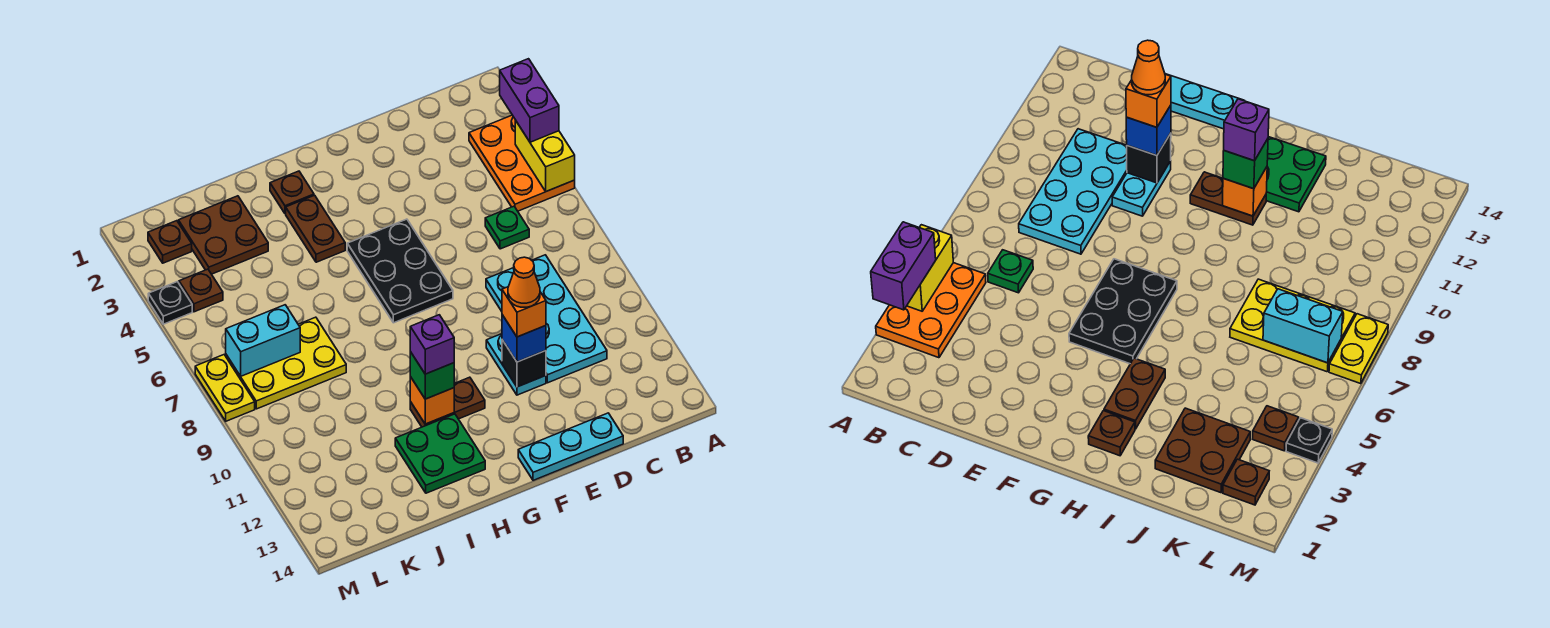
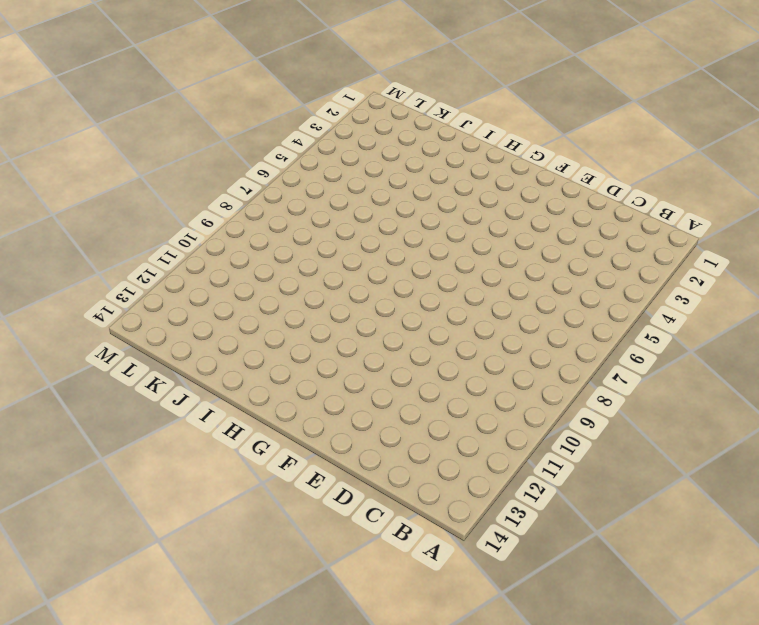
none -> orange 2x3 plate [469,115,575,211]
none -> green 1x1 plate [485,206,529,249]
none -> cyan 2x4 plate [486,255,607,383]

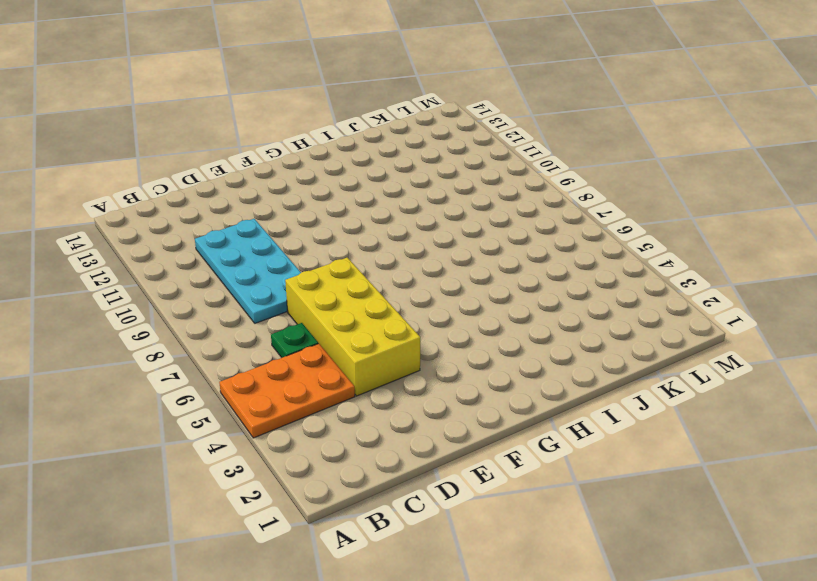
orange 2x3 plate [219,344,355,438] -> orange 2x3 plate turned to [469,115,575,211]
yellow 2x4 brick [285,258,420,396] -> none
none -> cyan 1x3 plate [518,413,623,480]
none -> cyan 1x2 plate [486,334,546,395]
none -> black 2x3 plate [347,219,453,323]

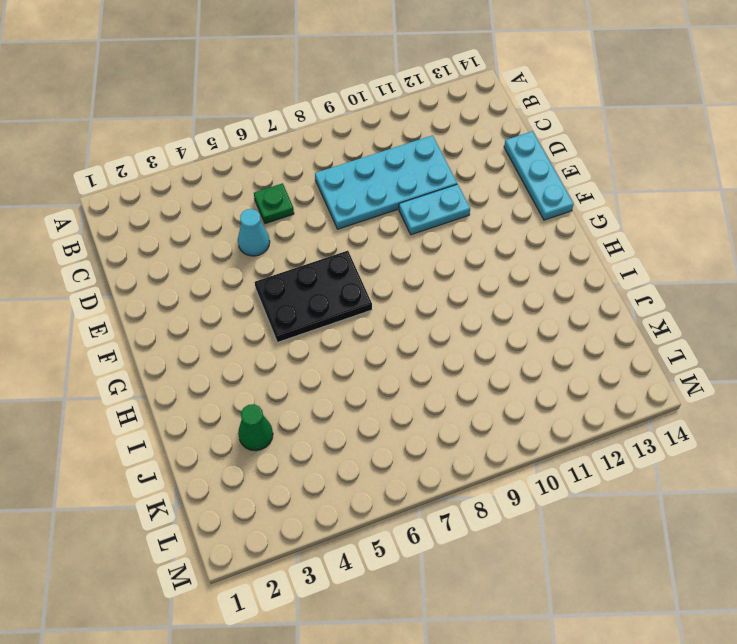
cyan 1x1 cone [238,209,270,256] -> none
green 1x1 cone [238,404,273,451] -> brown 2x2 plate [178,196,268,274]
none -> orange 2x3 plate [469,115,575,211]
none -> brown 1x2 plate [410,377,485,427]
none -> brown 1x1 plate [270,171,314,214]

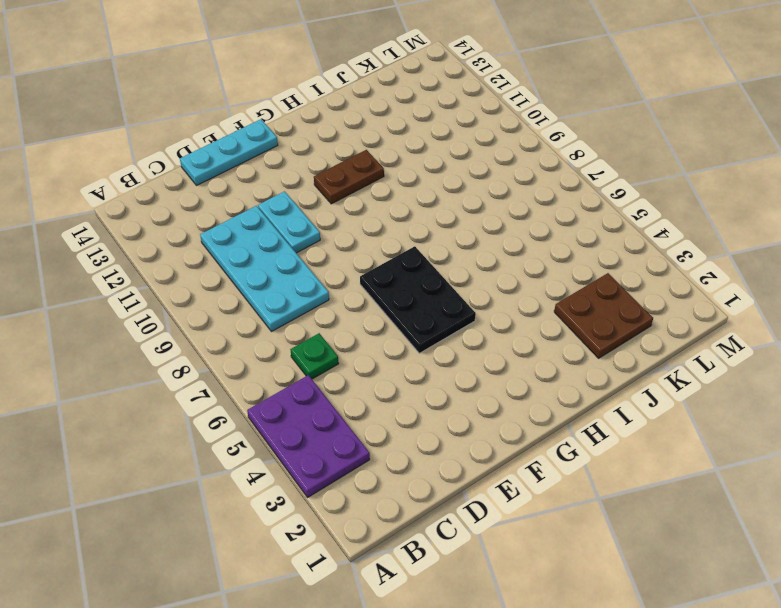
purple 2x3 plate [247,375,370,498] -> orange 2x3 plate [469,115,575,211]
none -> brown 1x1 plate [270,171,314,214]
none -> brown 1x2 plate [286,195,345,262]
none -> green 2x2 plate [395,414,485,493]

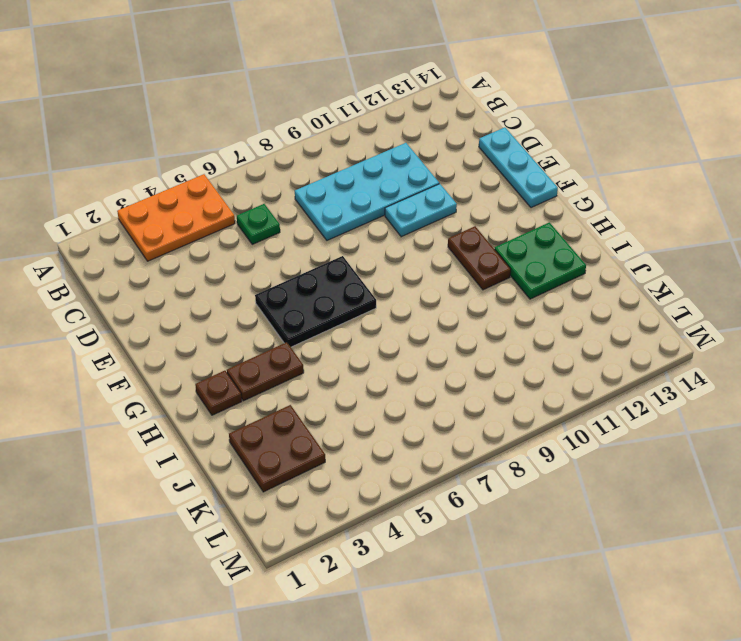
none -> yellow 2x3 plate [226,317,346,409]
none -> brown 1x1 plate [148,221,192,263]
none -> brown 1x1 plate [179,269,223,312]

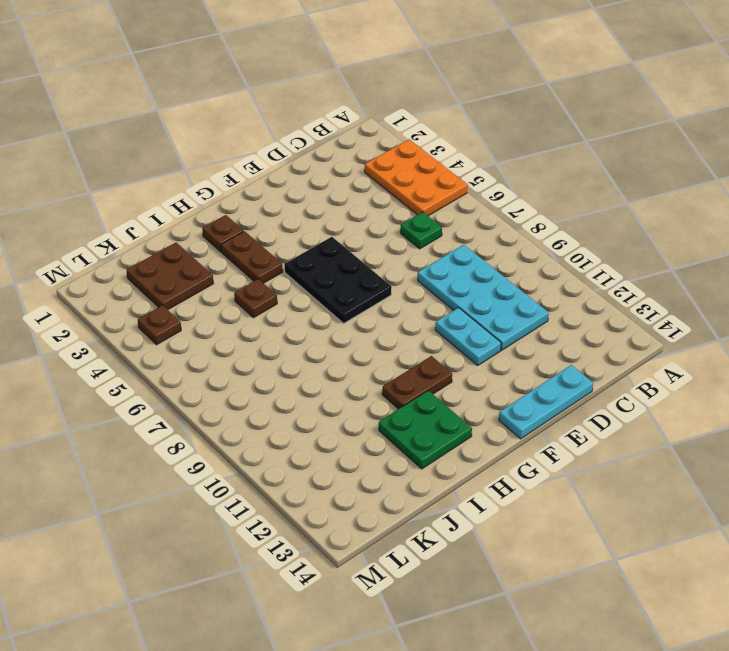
brown 1x1 plate [234,279,277,318] -> brown 1x1 plate moved to [148,221,192,263]
none -> yellow 2x3 plate [226,317,346,409]
none -> black 1x1 plate [148,282,192,324]
none -> yellow 1x2 plate [195,355,255,421]

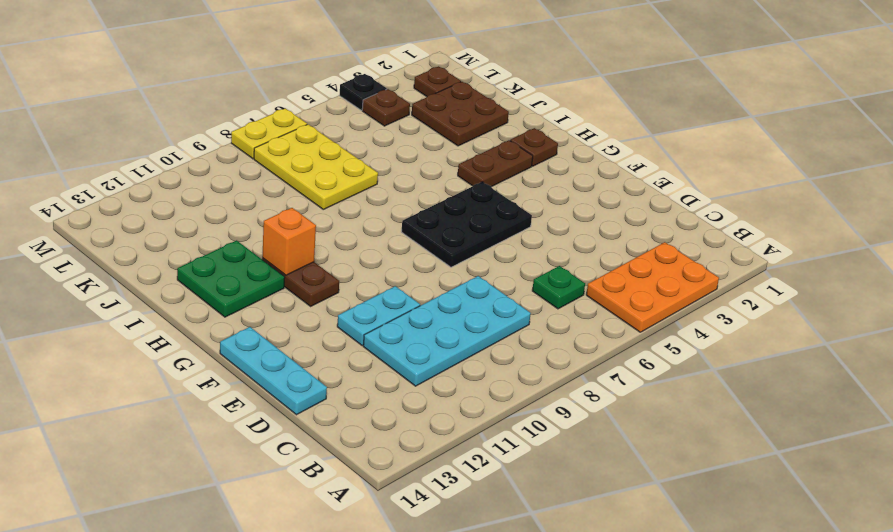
none -> yellow 1x2 brick [515,120,575,191]
none -> black 1x1 brick [502,340,546,387]
none -> cyan 1x2 brick [226,305,300,376]

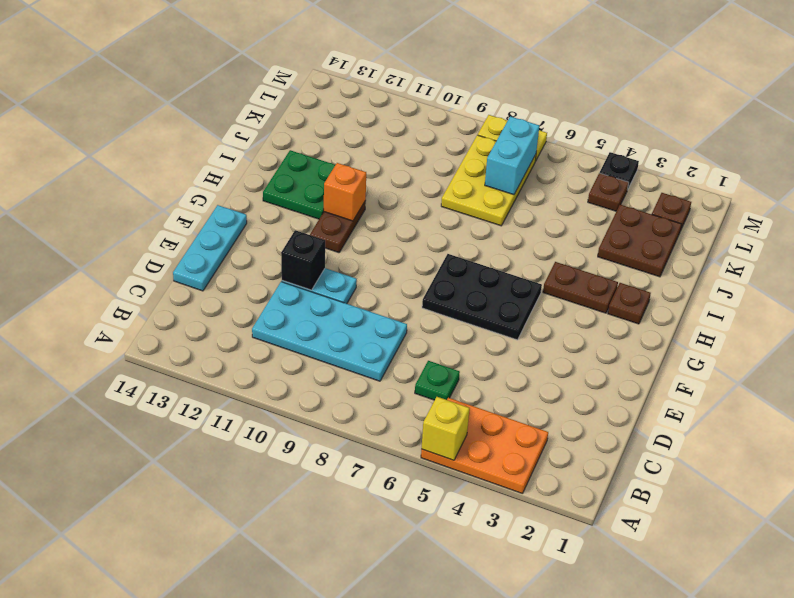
yellow 1x1 brick [422,397,469,460] -> yellow 1x2 brick [515,120,575,191]
none -> purple 1x2 brick [500,59,559,142]
none -> blue 1x1 brick [502,315,546,362]
none -> green 1x1 brick [410,352,454,399]

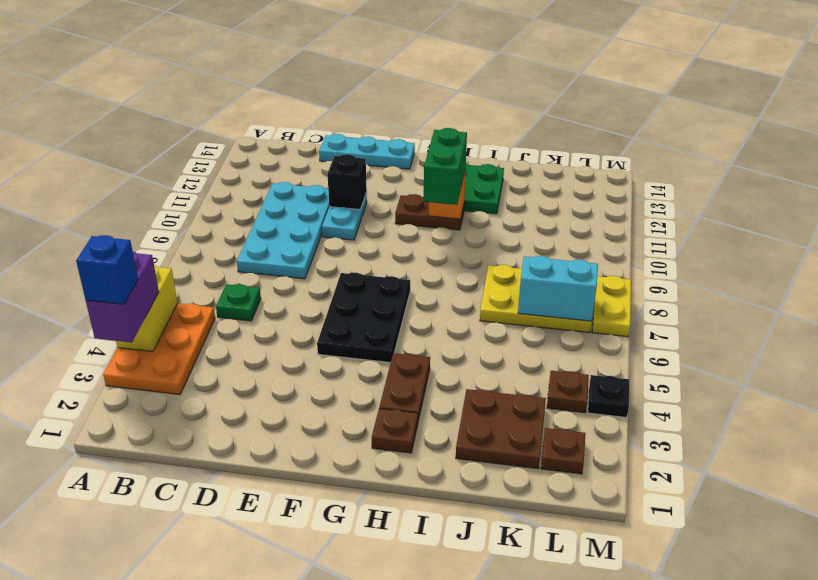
blue 1x1 brick [76,235,138,304] -> blue 1x1 brick moved to [502,315,546,362]
green 1x2 brick [424,128,467,205] -> green 1x1 brick [410,352,454,399]
none -> orange 1x1 brick [502,287,546,337]
none -> purple 1x1 brick [410,315,454,374]
none -> orange 1x1 cone [508,257,540,307]

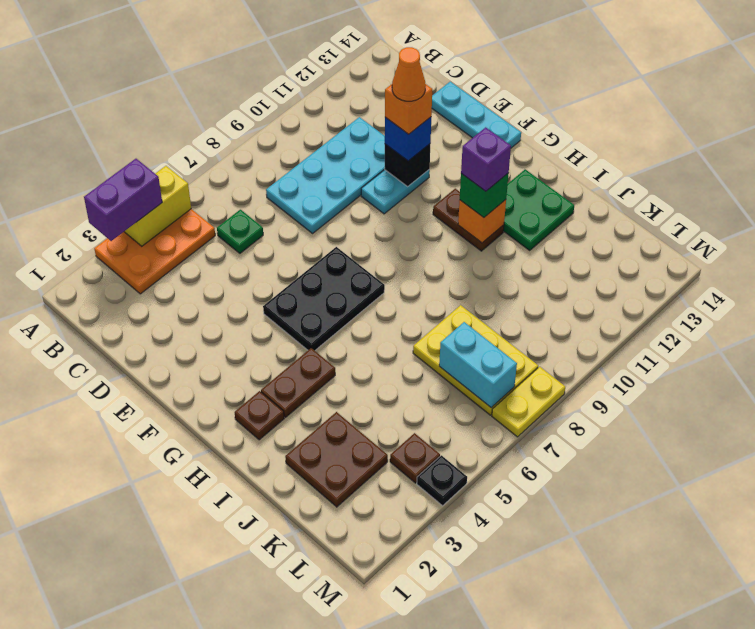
none -> brown 1x1 plate [148,221,192,263]

